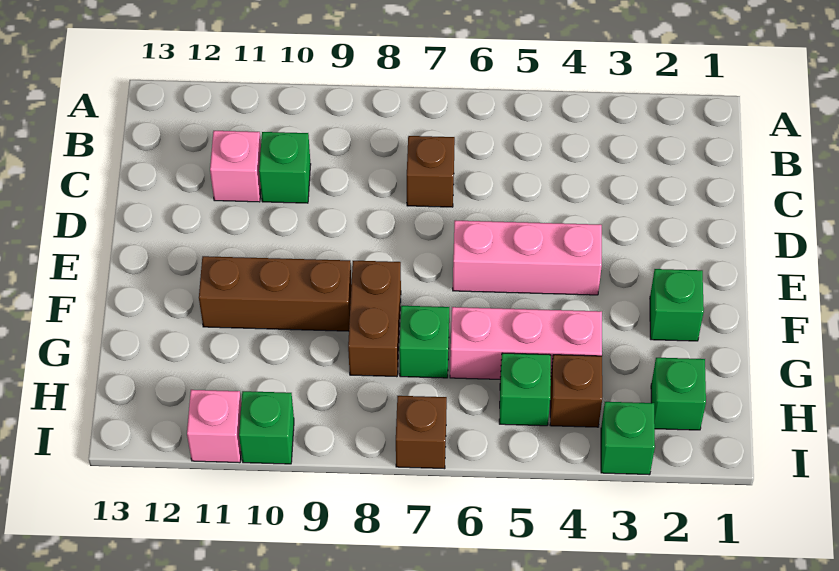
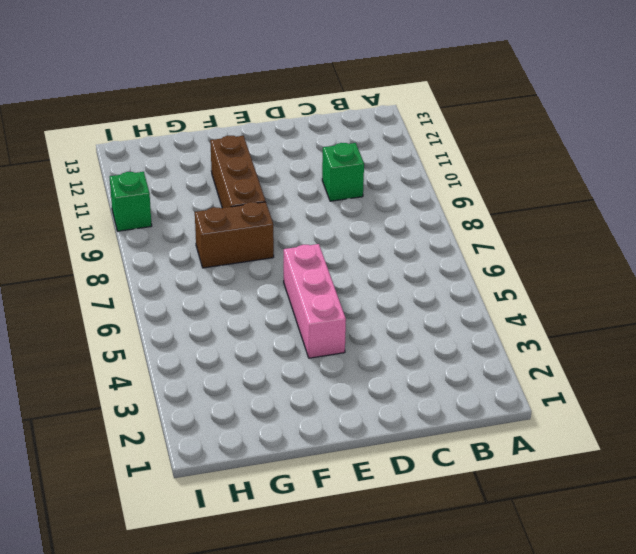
none -> brown 1x1 brick [407,136,455,207]
none -> pink 1x1 brick [210,131,261,202]
none -> green 1x1 brick [650,269,704,341]

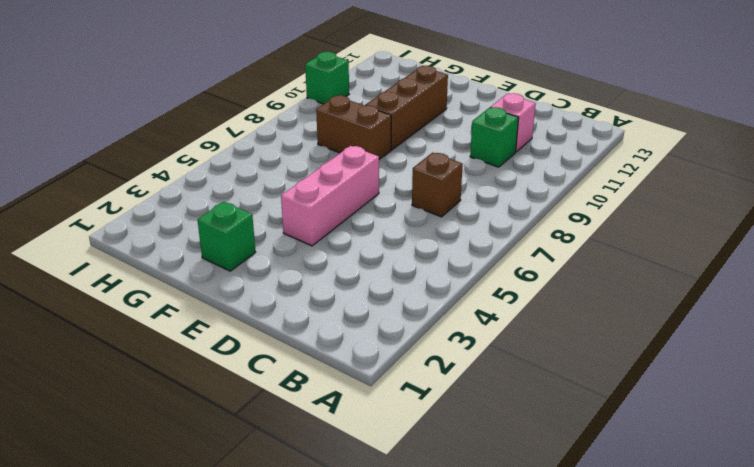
none -> pink 1x3 brick [450,307,602,379]
none -> green 1x1 brick [399,306,449,378]
none -> green 1x1 brick [651,358,706,430]

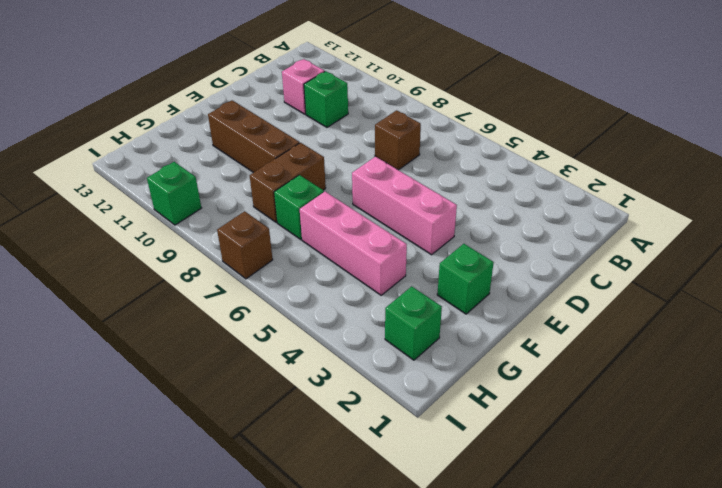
none -> brown 1x1 brick [550,355,602,427]
none -> green 1x1 brick [499,353,551,426]
none -> green 1x1 brick [601,402,655,475]

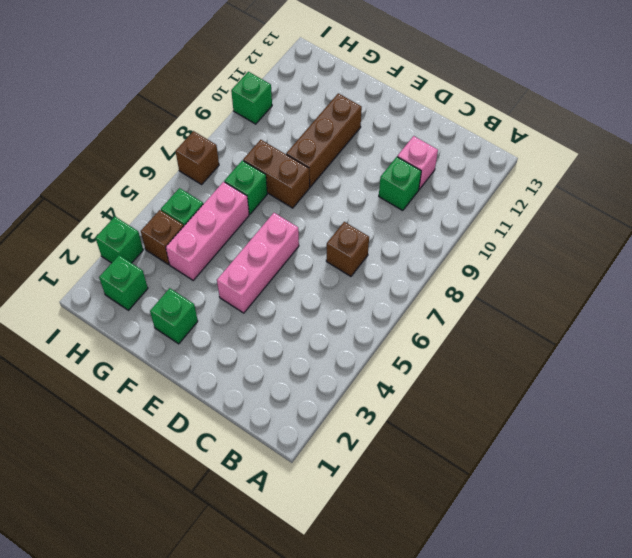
none -> pink 1x1 brick [187,390,241,463]

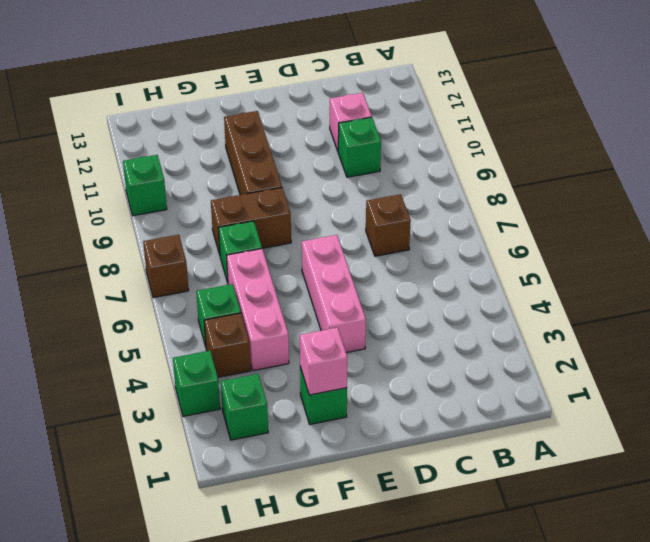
pink 1x1 brick [300,328,347,395] -> pink 1x1 brick moved to [187,390,241,463]

